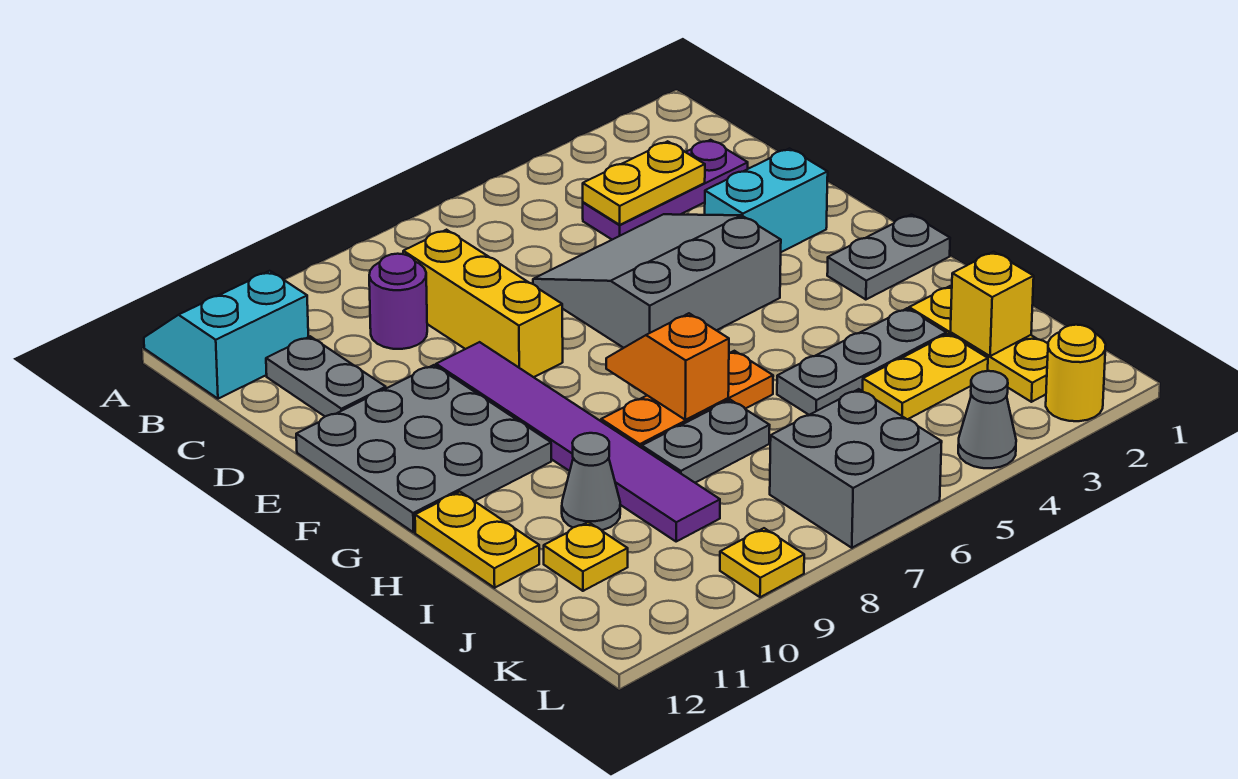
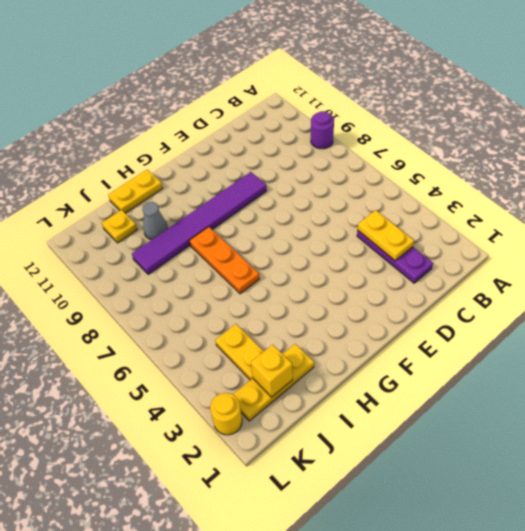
purple 1x1 round brick [311,111,334,149] -> purple 1x1 round brick moved to [369,254,427,349]
none -> cyan 2x2 slope [144,271,308,399]
none -> yellow 1x3 brick [403,230,563,377]
none -> grey 1x2 plate [266,336,386,416]

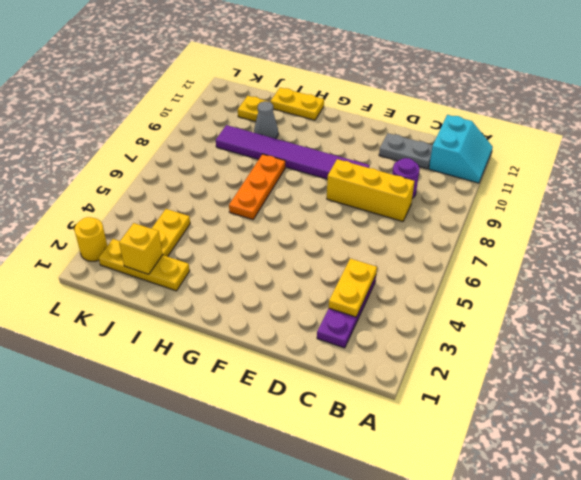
none -> grey 3x3 slope [533,214,781,348]
none -> cyan 1x2 brick [705,149,828,252]
none -> grey 3x3 plate [296,365,551,532]

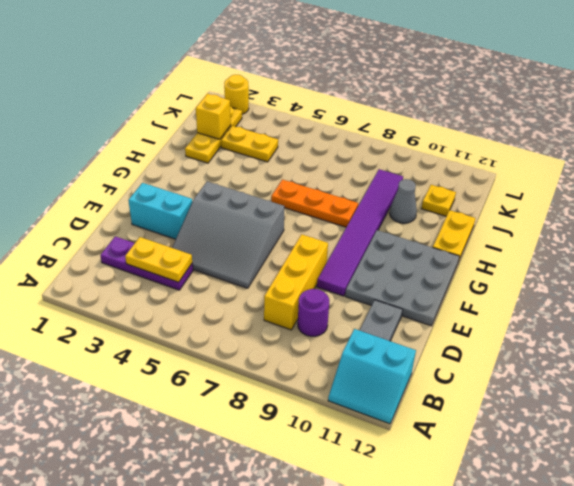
none -> grey 1x2 plate [827,215,950,300]
none -> grey 1x3 plate [777,308,946,415]
none -> grey 1x2 plate [642,400,770,483]

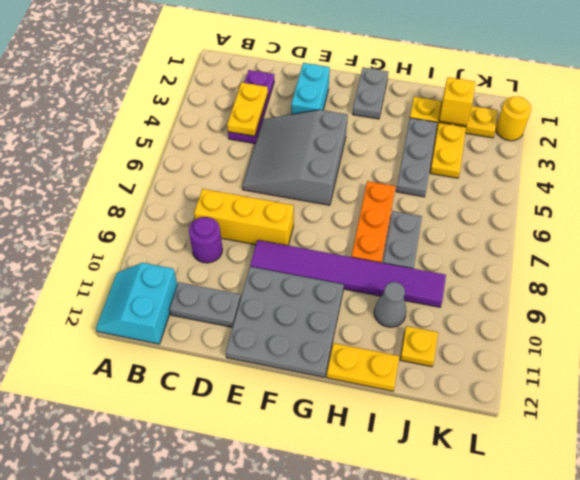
none -> grey 2x2 brick [770,389,942,548]
none -> grey 1x1 cone [958,371,1016,468]
none -> yellow 1x1 plate [720,528,804,597]

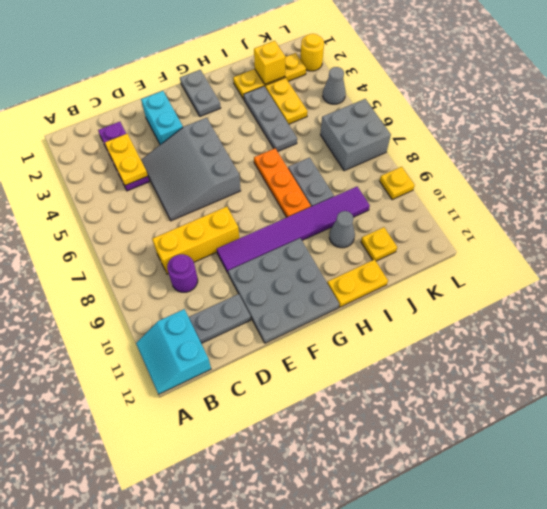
none -> orange 1x2 slope [606,313,729,420]

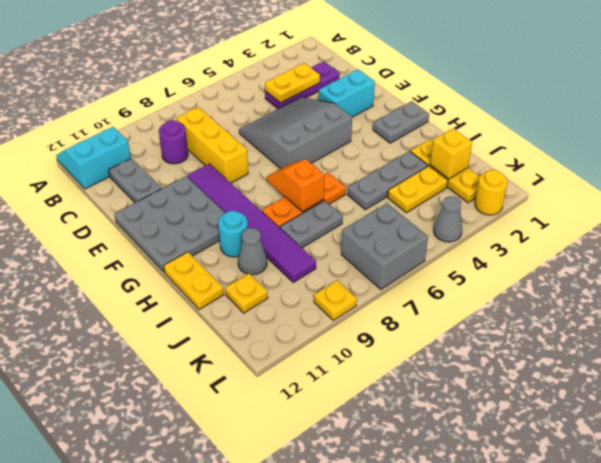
cyan 1x1 round brick [218,211,248,257] -> none

